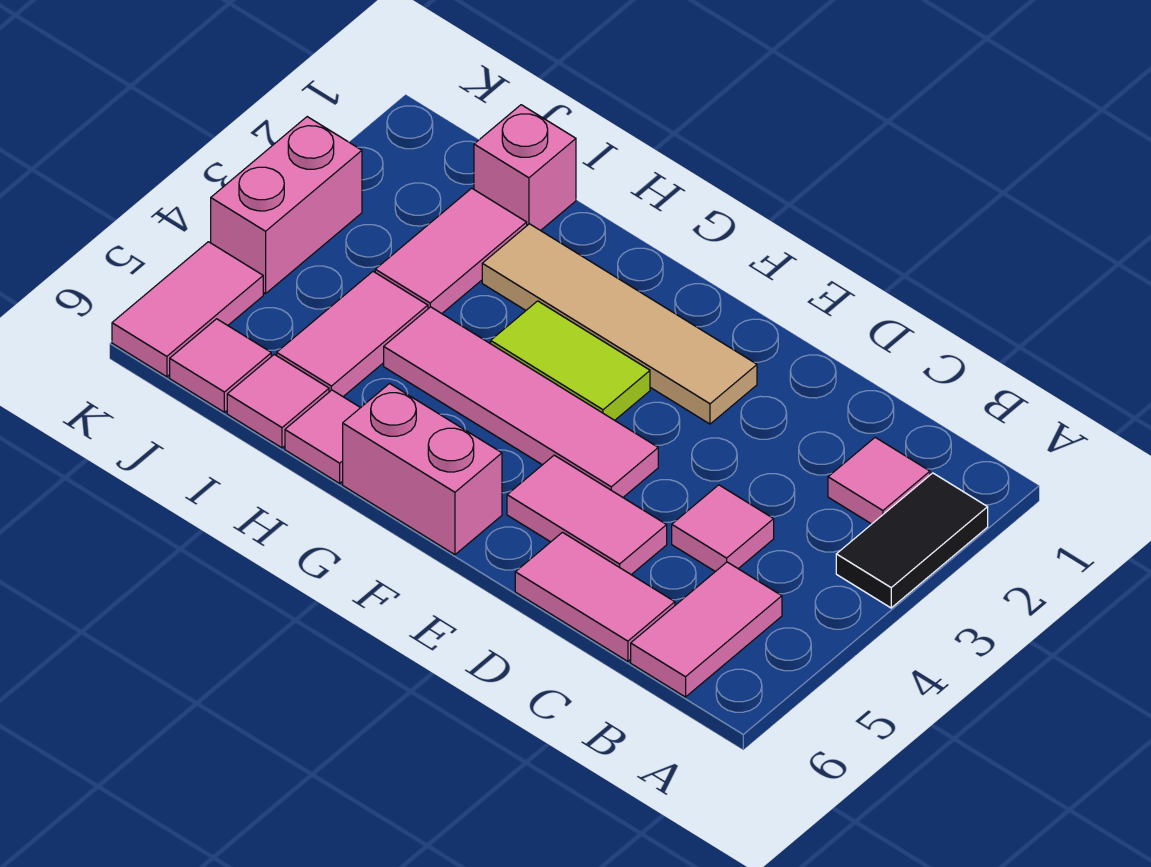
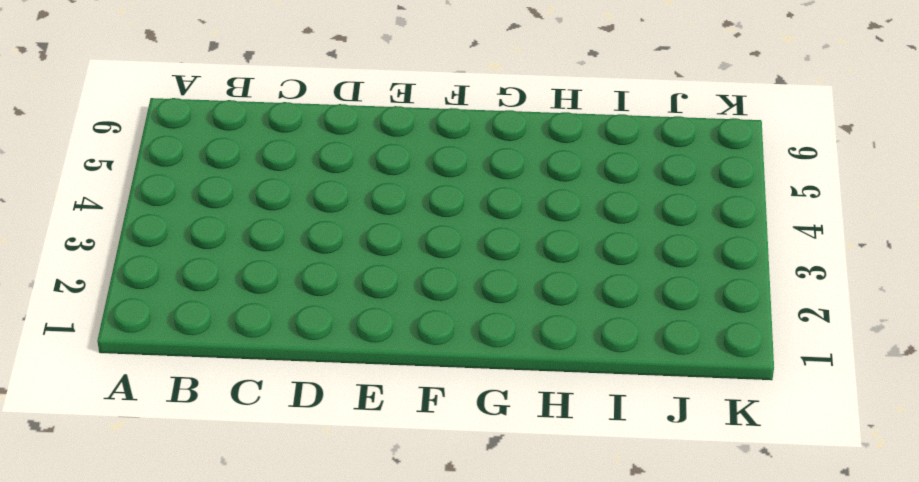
none -> black 1x2 tile [836,473,988,608]
none -> pink 1x1 tile [828,437,930,524]
none -> pink 1x2 tile [631,562,782,697]

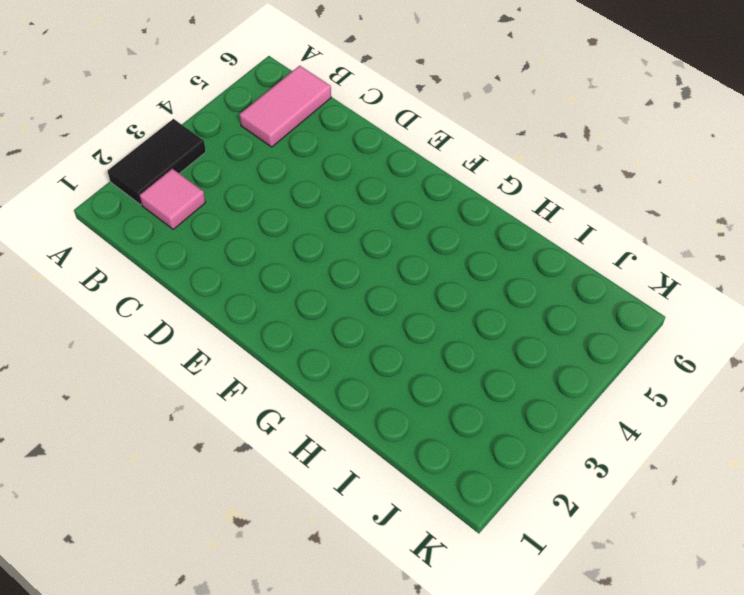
none -> pink 1x1 tile [672,485,774,572]
none -> pink 1x2 tile [515,532,675,661]
none -> pink 1x2 tile [507,455,667,575]

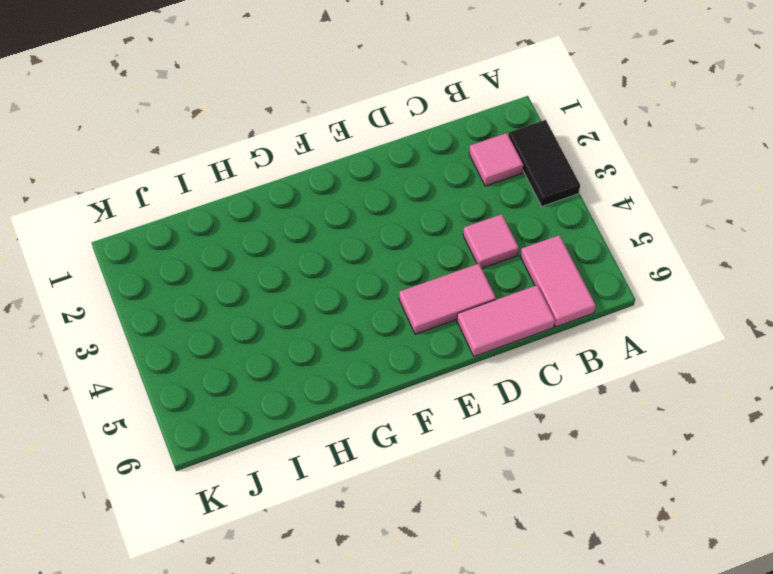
none -> tan 1x4 tile [482,224,757,424]
none -> pink 1x4 tile [384,307,658,497]
none -> lime 1x2 tile [491,301,650,420]

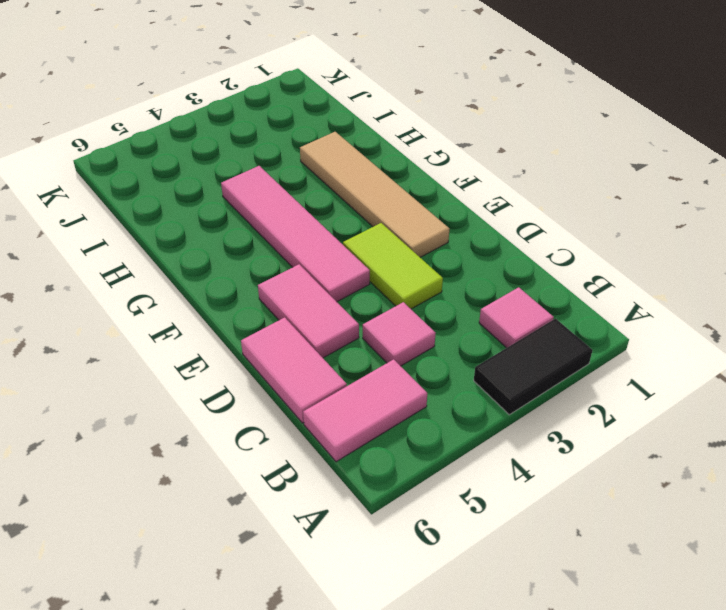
lime 1x2 tile [343,223,443,309] -> lime 1x2 tile moved to [491,301,650,420]
none -> pink 1x2 brick [343,384,502,555]
none -> pink 1x1 tile [285,390,360,483]
none -> pink 1x1 brick [474,105,576,231]

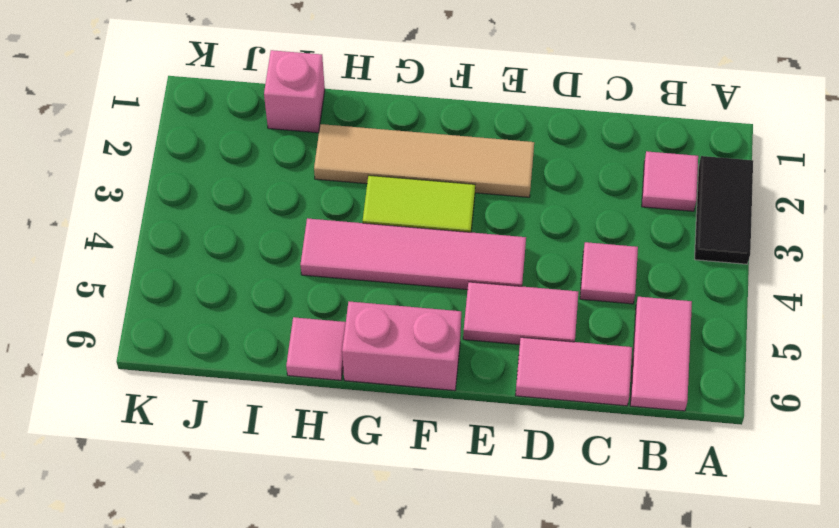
none -> pink 1x2 tile [375,188,527,314]
none -> pink 1x2 tile [277,272,428,396]
none -> pink 1x1 tile [227,354,329,448]

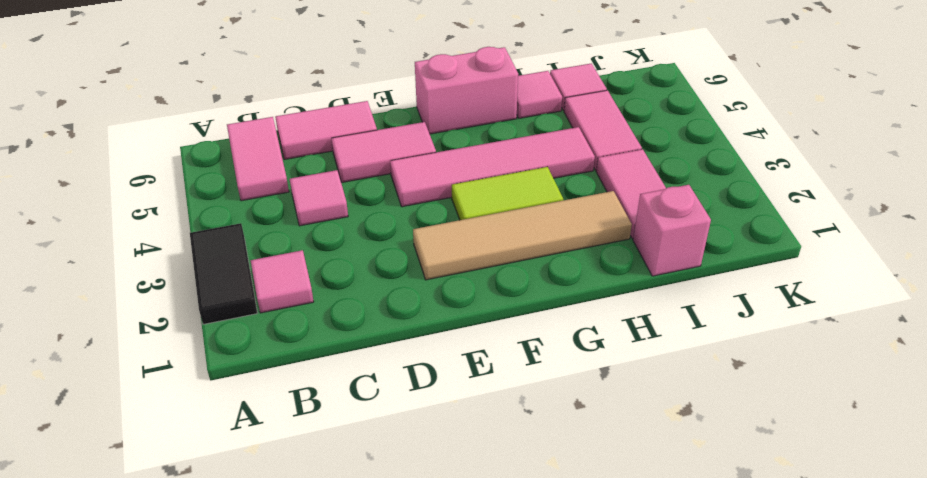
none -> pink 1x1 tile [170,319,271,412]
none -> pink 1x2 brick [211,117,362,294]
none -> pink 1x2 tile [112,242,263,377]

